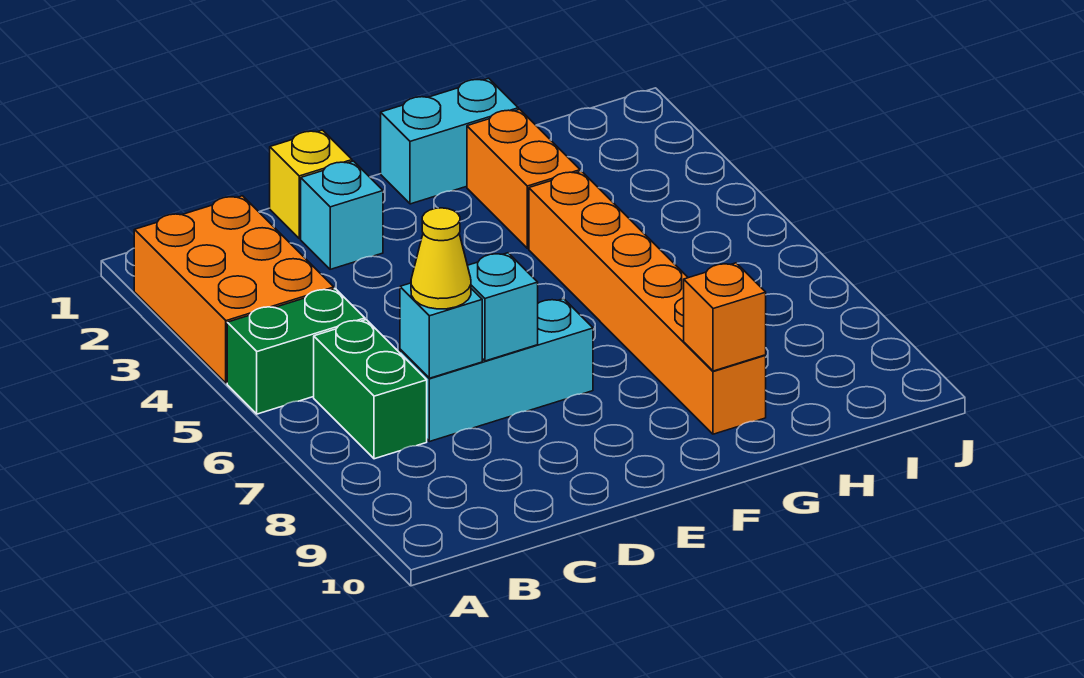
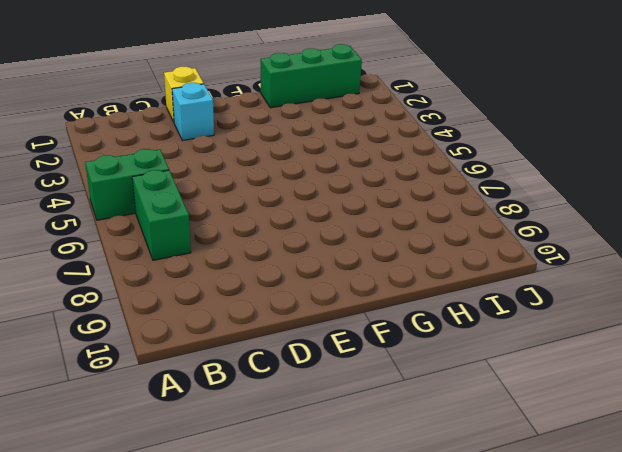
green 1x3 brick [261,44,362,108] -> cyan 1x2 brick [381,78,518,204]
none -> orange 2x3 brick [134,196,334,383]
none -> cyan 1x3 brick [400,299,593,442]
none -> orange 1x2 brick [467,109,580,249]

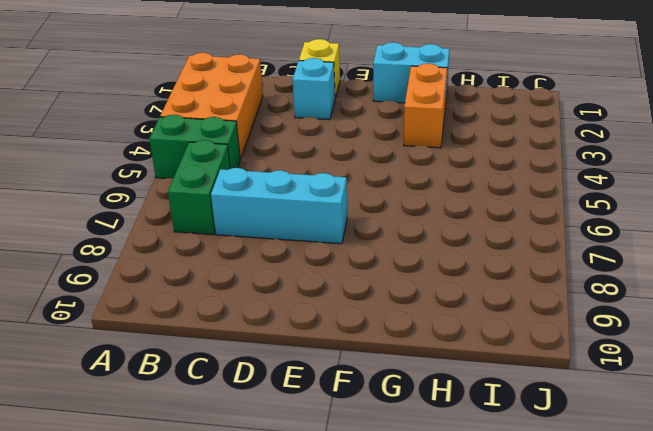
none -> orange 1x6 brick [529,171,766,434]
none -> cyan 1x1 brick [400,283,482,378]
none -> cyan 1x1 brick [468,253,538,361]

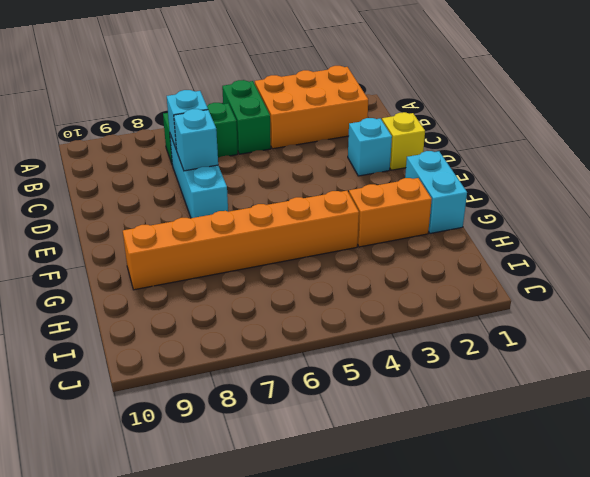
none -> orange 1x1 brick [684,263,766,371]
none -> yellow 1x1 cone [411,208,471,309]

